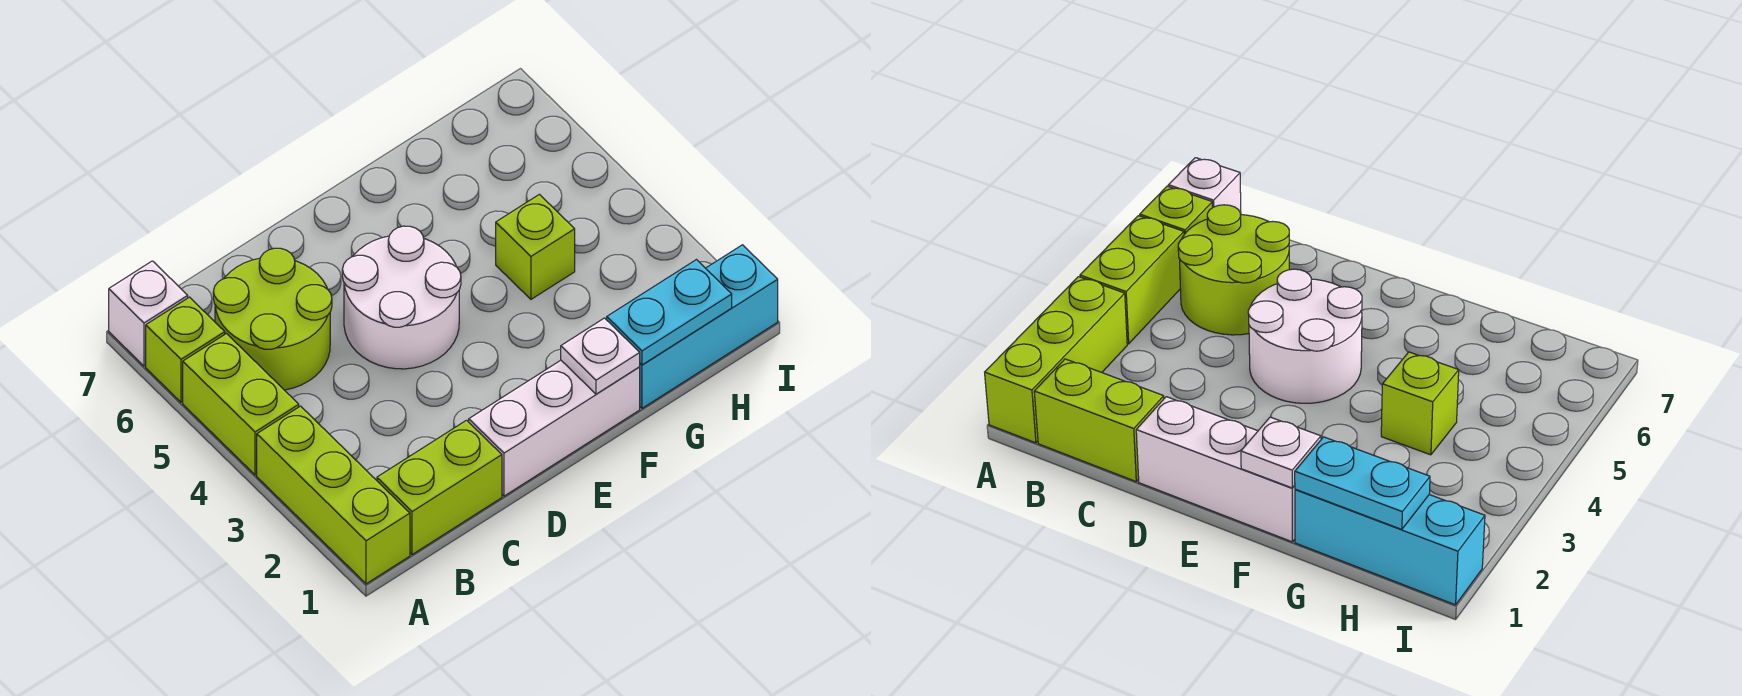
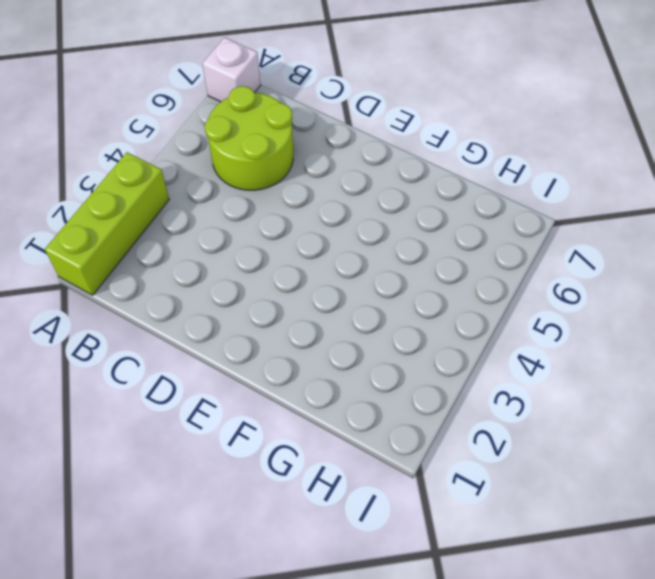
none -> lime 1x2 brick [183,334,299,475]
none -> lime 1x1 brick [146,297,225,402]
none -> lime 1x2 brick [377,420,502,555]

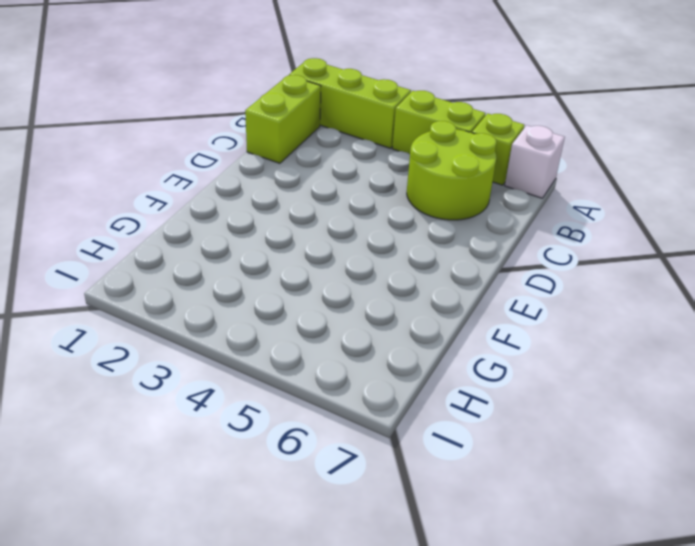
none -> white 1x3 brick [469,360,640,496]
none -> white 2x2 round brick [342,226,461,369]
none -> cyan 1x3 brick [640,245,778,408]

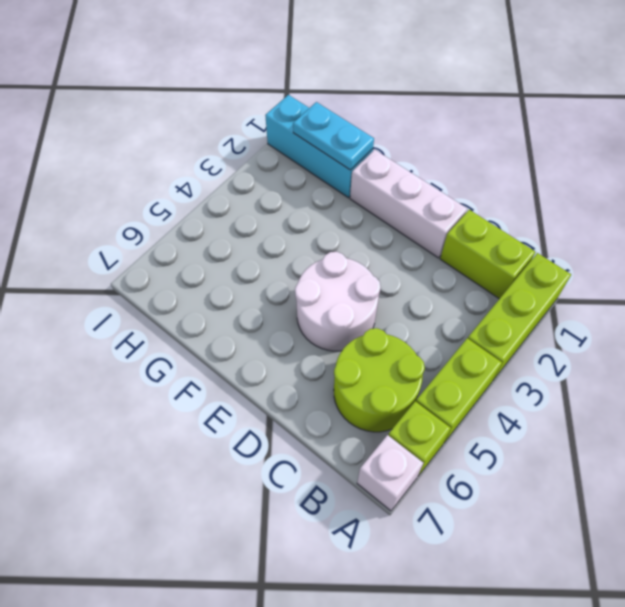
none -> lime 1x1 brick [496,194,575,299]
none -> white 1x1 plate [561,318,640,394]

